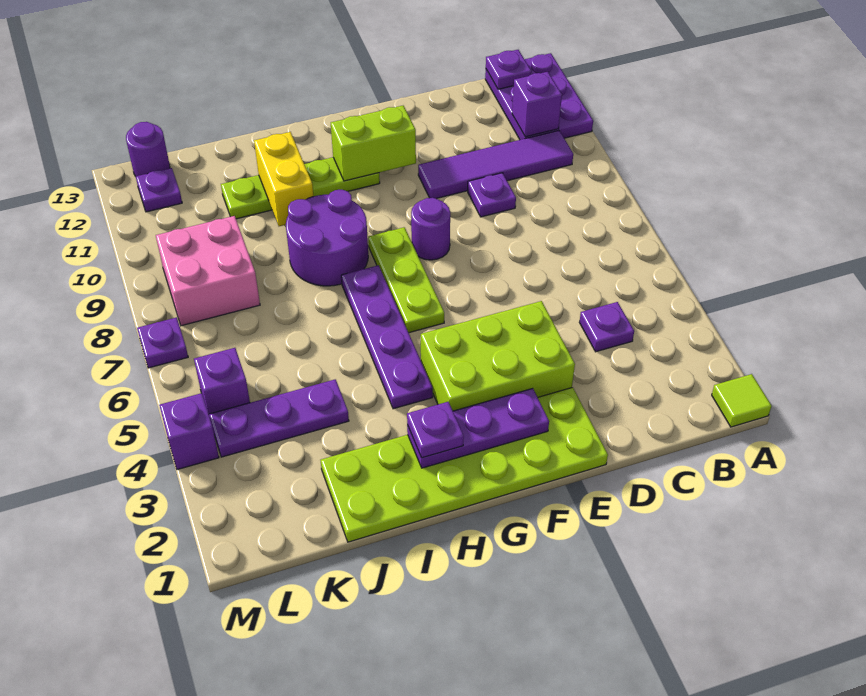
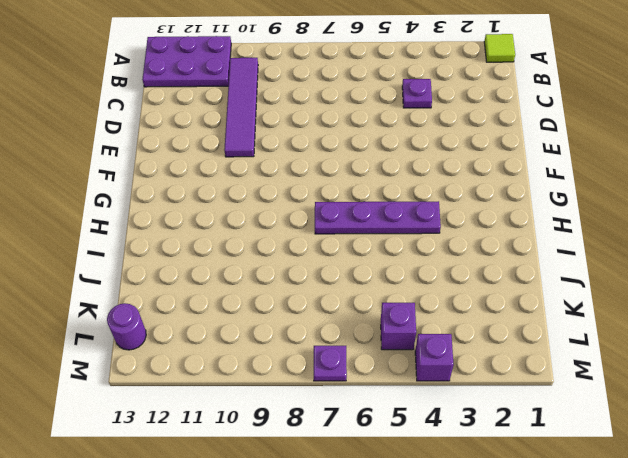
none -> purple 1x1 plate [468,173,516,217]
none -> lime 2x6 plate [321,387,608,542]
none -> lime 2x3 brick [421,301,575,411]

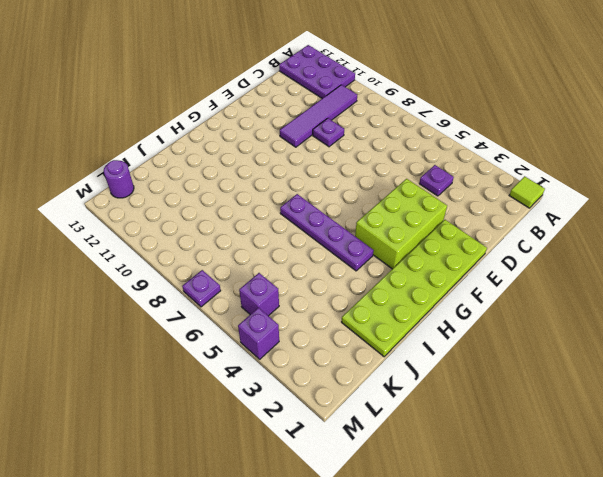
none -> purple 1x1 round brick [411,198,450,260]
none -> lime 1x3 plate [368,227,444,333]
none -> lime 1x4 plate [221,157,380,219]

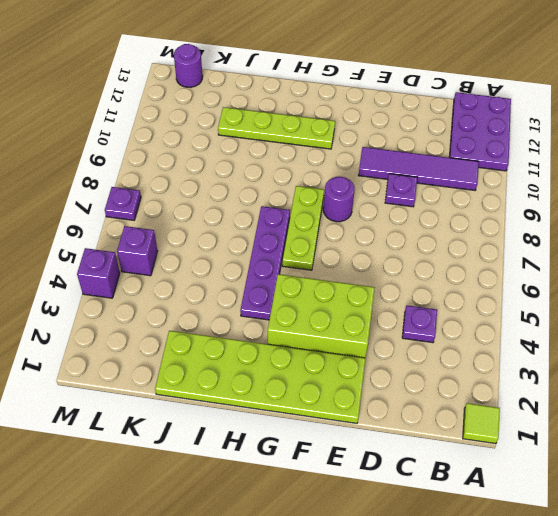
none -> purple 2x2 round brick [286,190,368,286]
none -> purple 1x3 plate [209,379,349,457]
none -> pink 2x2 brick [156,216,260,326]

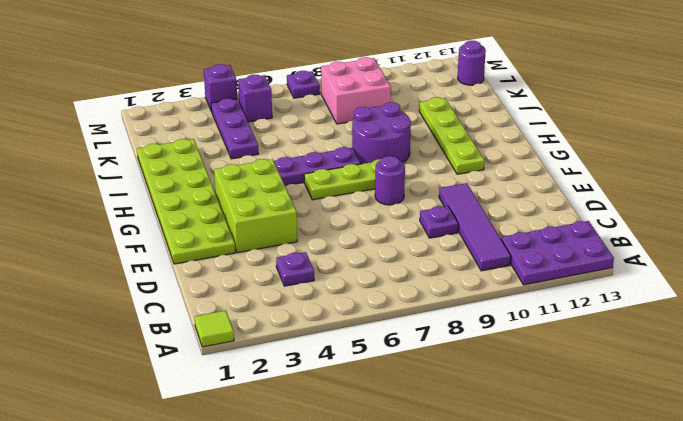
none -> purple 1x1 plate [136,168,182,212]
none -> purple 1x1 brick [512,72,562,137]
none -> purple 1x1 plate [486,50,531,89]

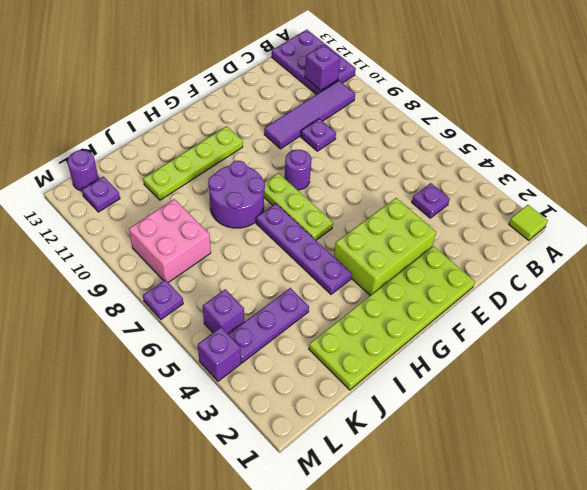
none -> purple 1x1 plate [486,50,531,89]
none -> purple 1x3 plate [407,388,549,468]
none -> lime 1x2 brick [331,106,416,181]

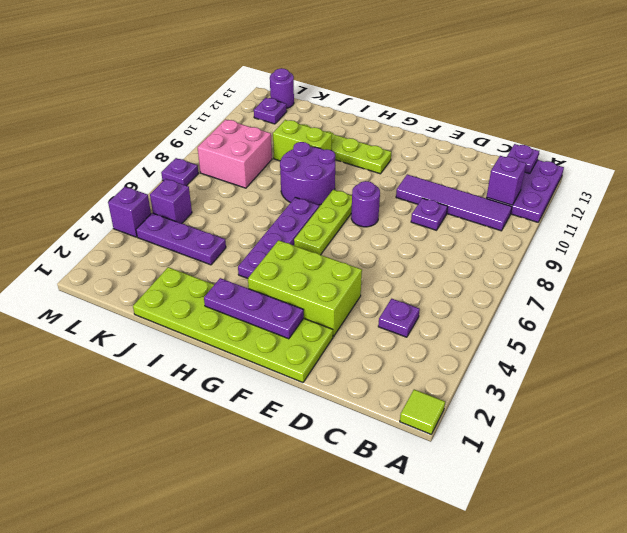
lime 1x2 brick [273,120,332,161] -> lime 1x2 brick moved to [331,106,416,181]
none -> yellow 1x2 brick [254,132,314,226]
none -> purple 1x1 plate [407,402,464,458]

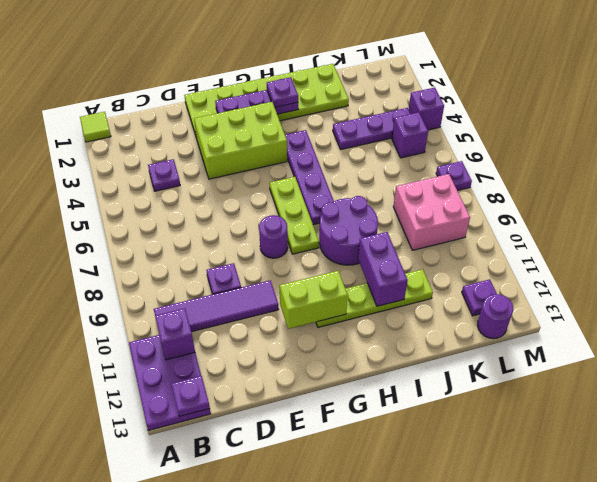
purple 1x2 brick [358,232,408,306] -> yellow 1x2 brick [254,132,314,226]

